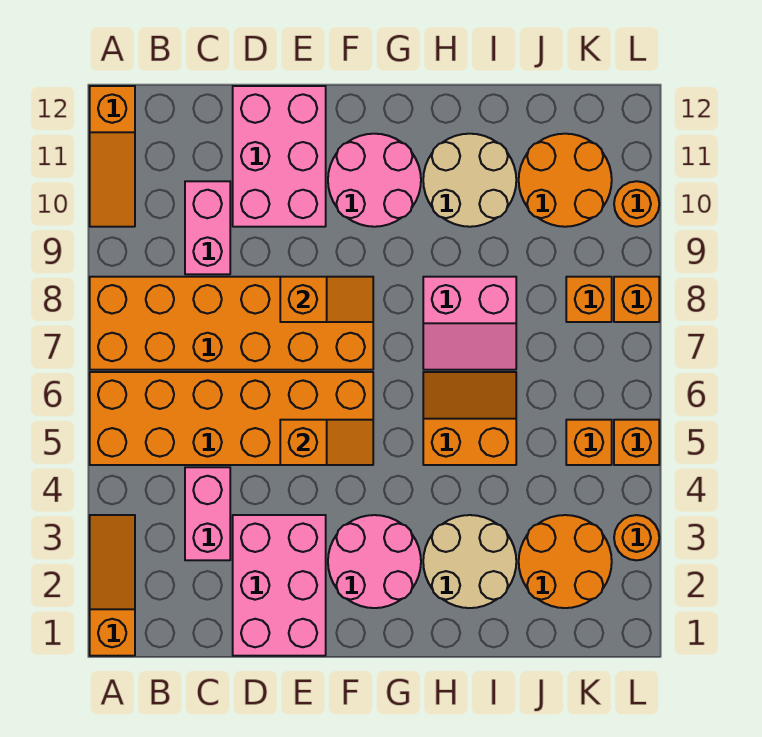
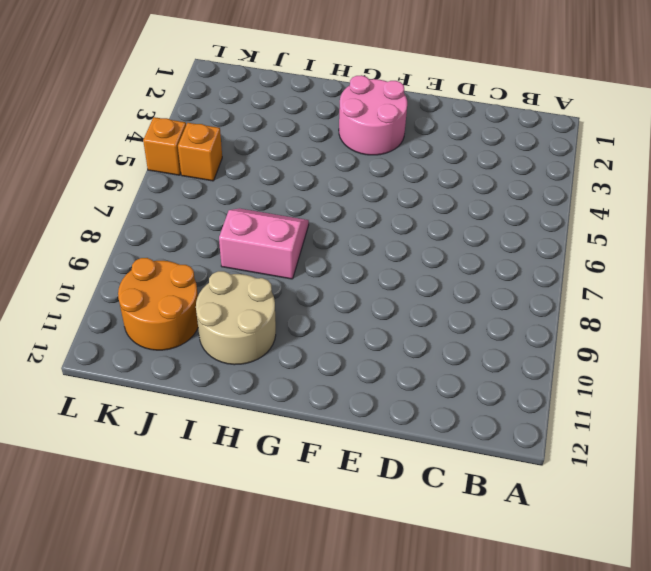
none -> orange 1x3 slope [90,515,135,656]
none -> orange 2x6 brick [90,372,373,465]
none -> orange 2x6 brick [90,277,373,370]

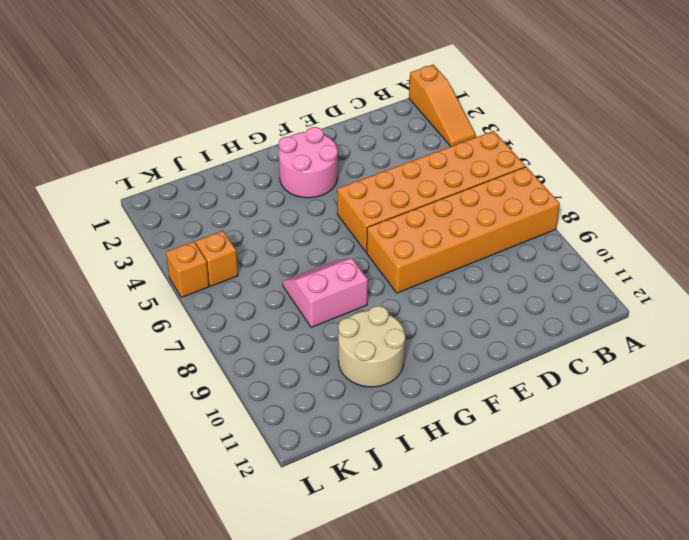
none -> orange 1x3 slope [90,86,135,227]
none -> pink 1x2 brick [185,467,230,560]
none -> pink 1x2 brick [185,181,230,274]

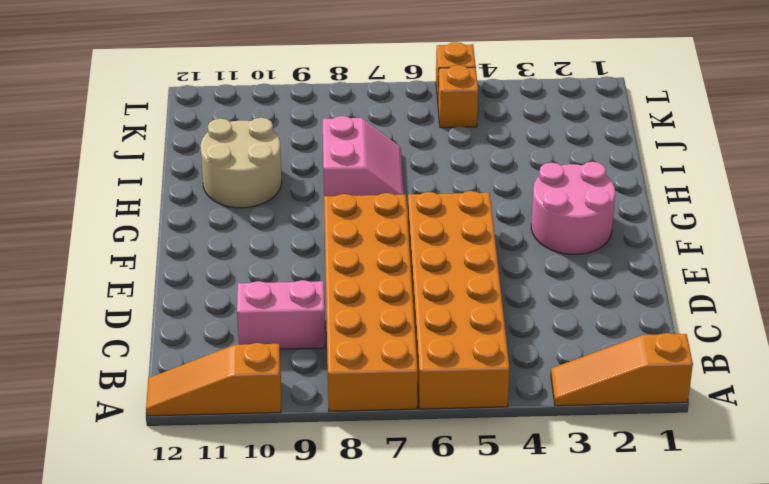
orange 1x3 slope [146,343,281,416] -> orange 1x3 slope turned to [90,86,135,227]
none -> pink 1x2 brick [185,467,230,560]
none -> pink 2x3 brick [233,515,326,656]
none -> pink 2x3 brick [233,86,326,227]

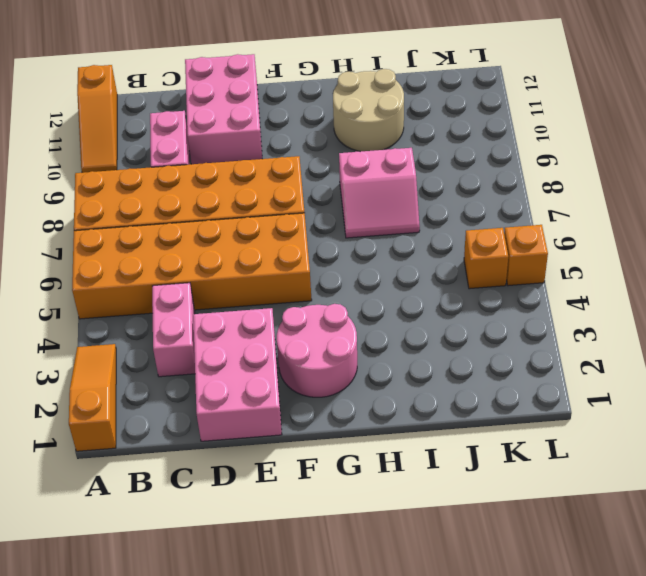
none -> pink 2x2 round brick [328,134,421,227]
none -> tan 2x2 round brick [423,515,516,608]
none -> orange 2x2 slope [423,372,516,465]

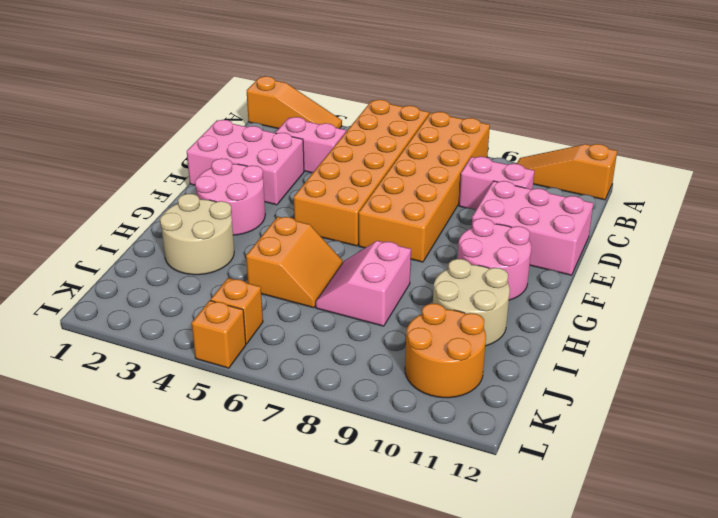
none -> orange 2x2 round brick [519,515,612,608]
none -> orange 1x1 brick [566,277,612,322]
none -> orange 1x1 round brick [614,515,659,560]

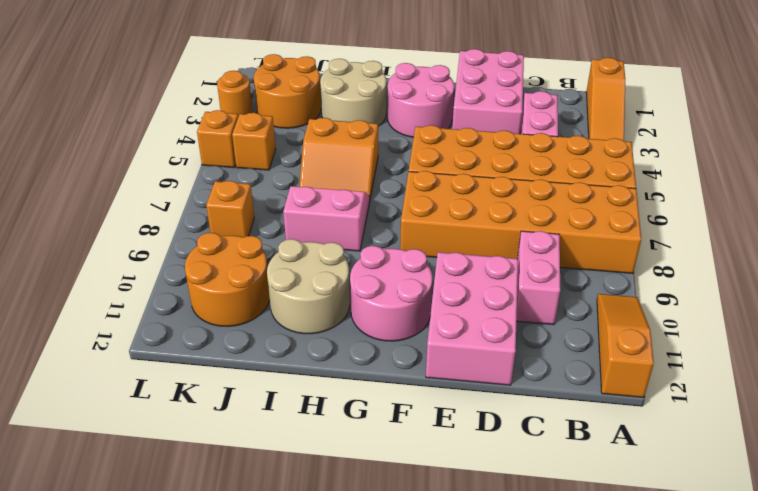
none -> orange 1x1 brick [614,277,659,322]
none -> orange 1x1 round brick [614,181,659,227]
none -> orange 1x2 slope [280,420,373,465]

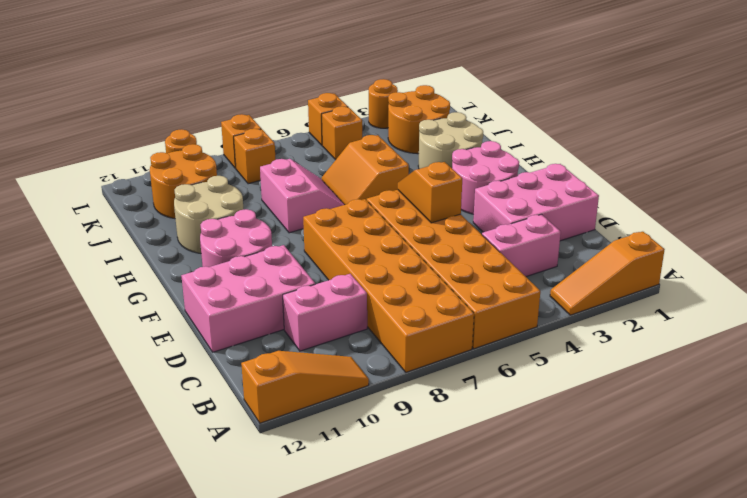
none -> orange 1x2 slope [280,277,373,322]

